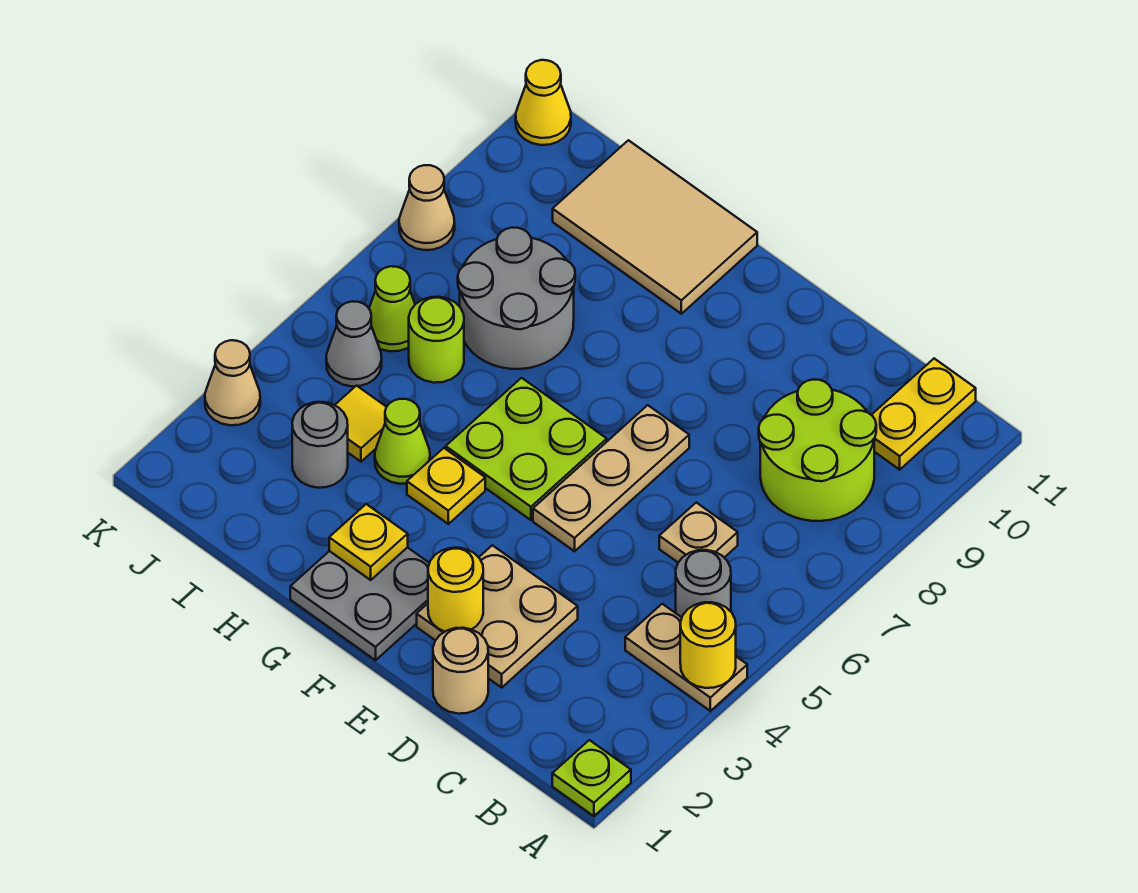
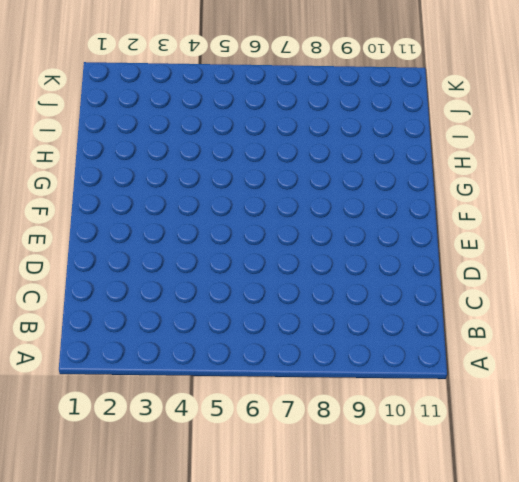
none -> lime 1x1 plate [552,740,631,816]
none -> tan 1x2 plate [625,604,747,711]
none -> grey 1x1 round brick [676,550,731,617]

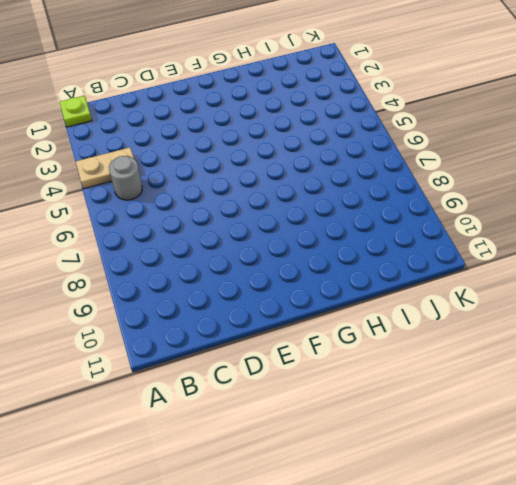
none -> lime 2x2 round brick [759,380,876,521]
none -> yellow 1x2 plate [872,359,976,470]
none -> tan 1x1 plate [659,503,738,562]

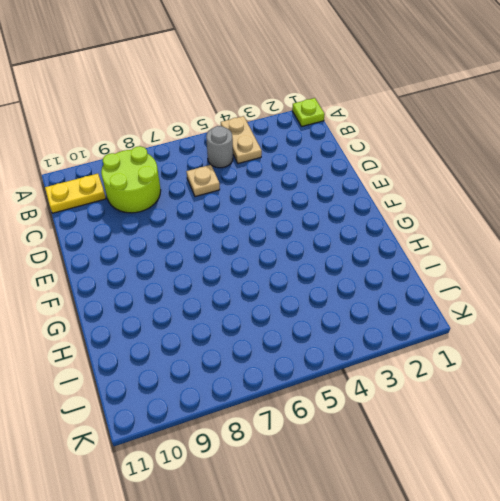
none -> tan 1x1 round brick [433,628,488,714]
none -> tan 2x2 plate [417,545,578,687]
none -> tan 1x3 plate [533,405,689,551]

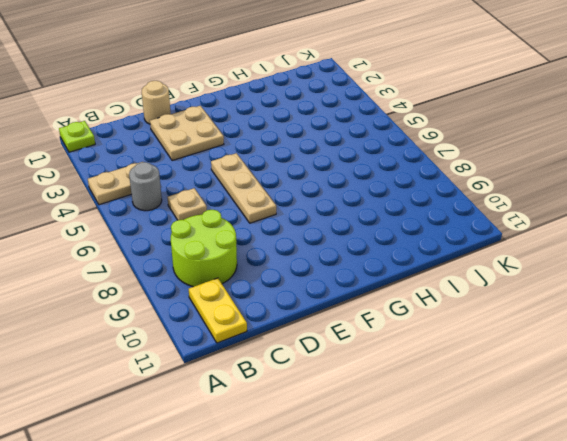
none -> grey 2x2 plate [290,547,429,660]
none -> lime 2x2 plate [446,378,607,520]
none -> yellow 1x1 plate [407,448,485,524]

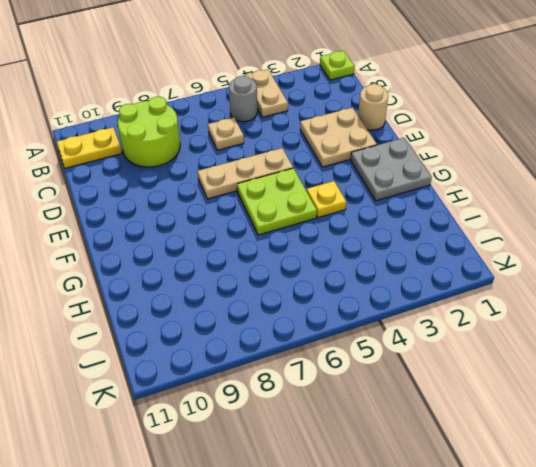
none -> tan 2x3 tile [553,140,757,314]
none -> lime 1x1 cone [375,399,430,484]
none -> grey 2x2 round brick [458,228,575,369]

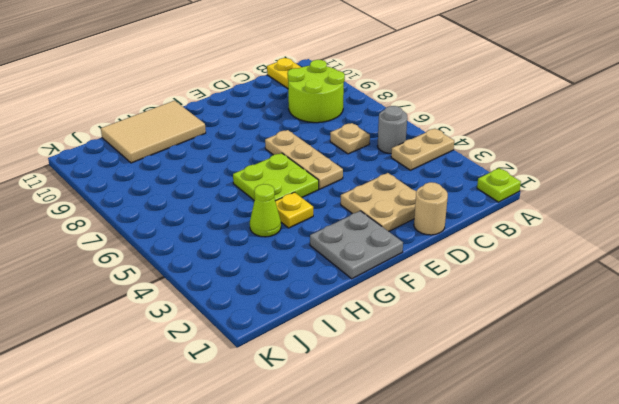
none -> grey 2x2 round brick [458,228,575,369]
none -> grey 1x1 round brick [292,402,348,488]
none -> yellow 1x1 tile [335,386,386,462]

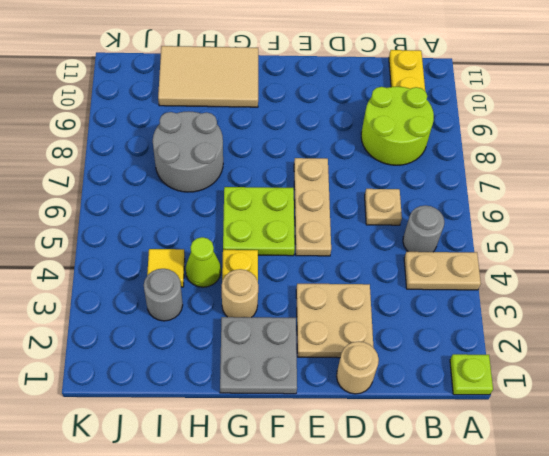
tan 1x1 round brick [222,269,258,317] -> none
none -> lime 1x1 round brick [409,297,464,383]
none -> grey 1x1 cone [326,302,382,386]
none -> lime 1x1 cone [369,266,415,351]

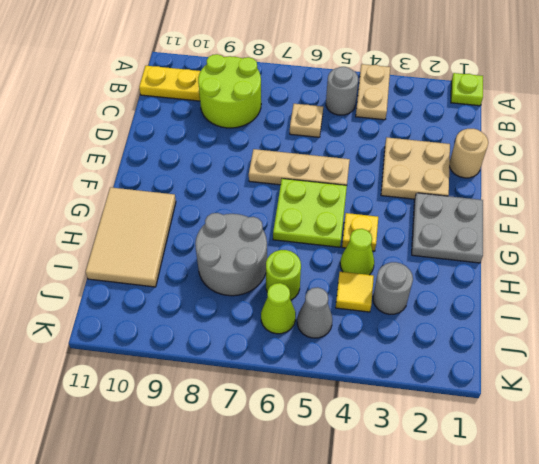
none -> tan 1x1 cone [205,340,260,425]
none -> tan 1x1 cone [399,165,455,250]
none -> yellow 1x1 cone [516,60,571,145]

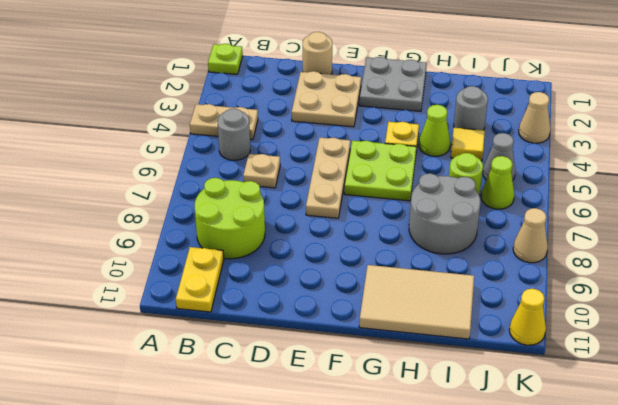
none -> yellow 1x1 round brick [680,602,736,688]
none -> yellow 1x1 round brick [428,548,483,632]
none -> yellow 1x1 plate [329,504,408,580]

